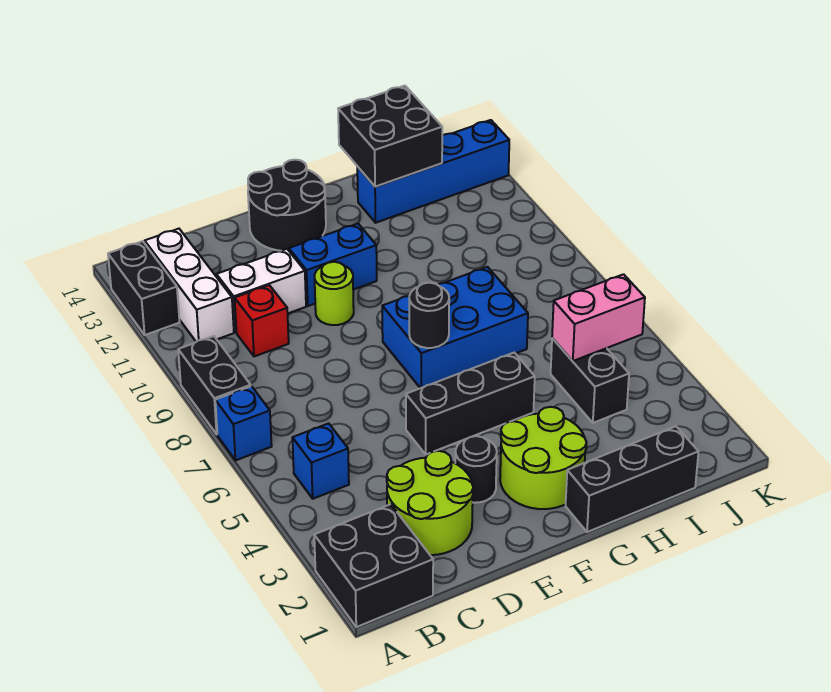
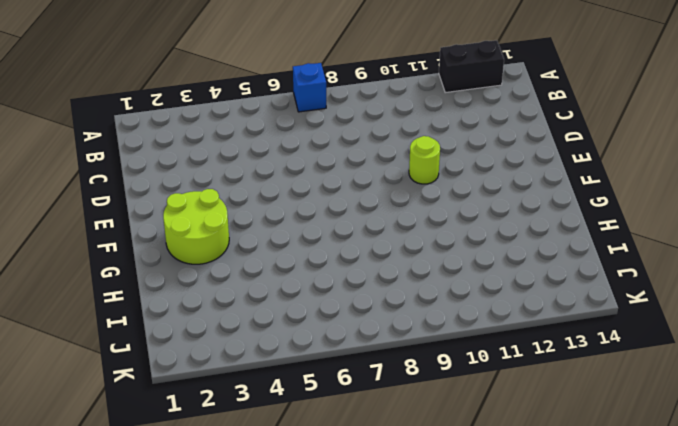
none -> black 2x2 brick [314,504,433,627]
none -> black 1x2 brick [178,336,251,434]
none -> blue 1x1 brick [292,423,349,499]

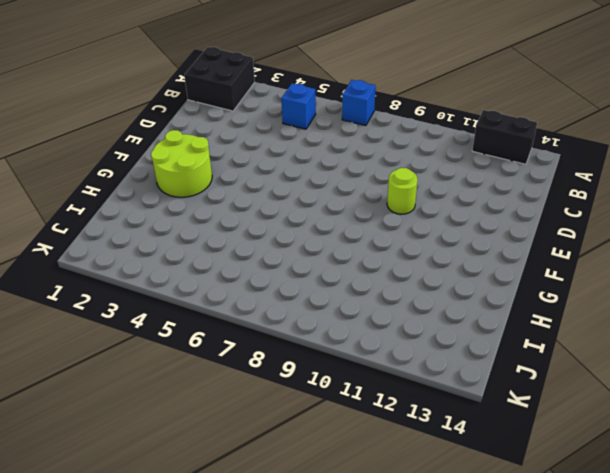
none -> black 1x2 brick [178,336,251,434]
none -> white 1x3 brick [145,229,234,342]
none -> lime 2x2 round brick [387,451,473,555]

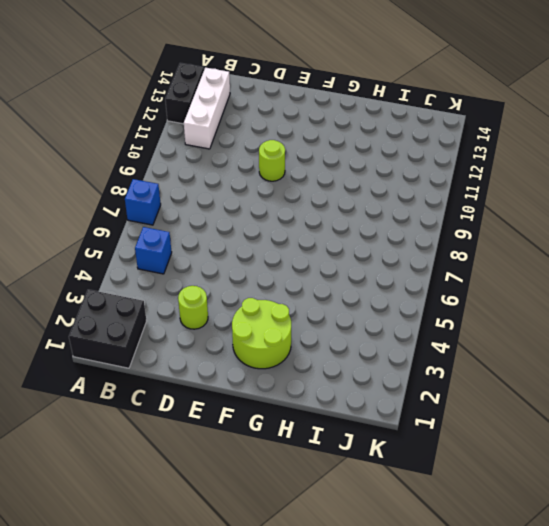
lime 1x1 round brick [178,286,208,329] -> lime 2x2 round brick [387,451,473,555]
none -> black 1x2 brick [178,336,251,434]
none -> red 1x1 brick [235,285,289,357]
none -> white 1x2 brick [216,249,306,332]

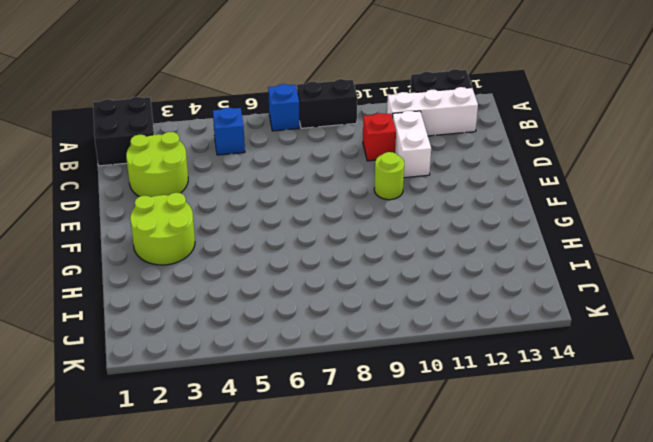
none -> black 1x1 round brick [455,436,497,503]
none -> black 1x3 brick [406,353,535,454]
none -> blue 1x2 brick [289,224,377,306]

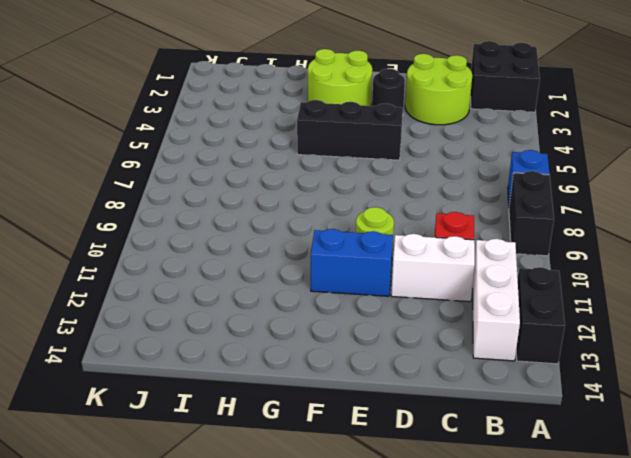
none -> blue 1x1 brick [292,423,349,499]
none -> black 2x2 round brick [248,160,326,251]
none -> blue 2x3 brick [382,267,528,388]

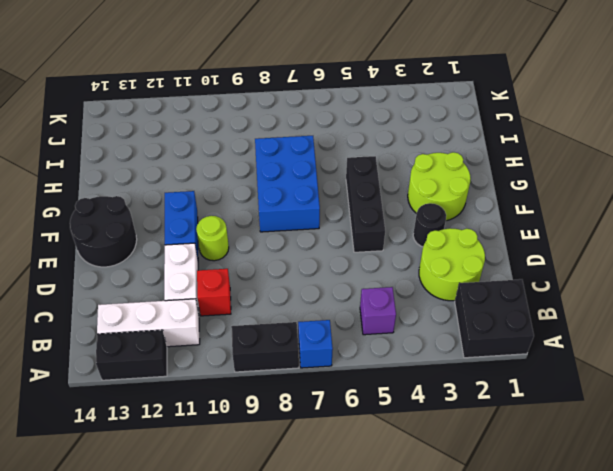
purple 1x1 brick [360,287,396,335] -> blue 1x1 brick [292,423,349,499]
none -> black 1x3 brick [566,426,698,532]
none -> blue 1x4 brick [357,120,509,223]
none -> black 1x2 brick [551,338,629,423]

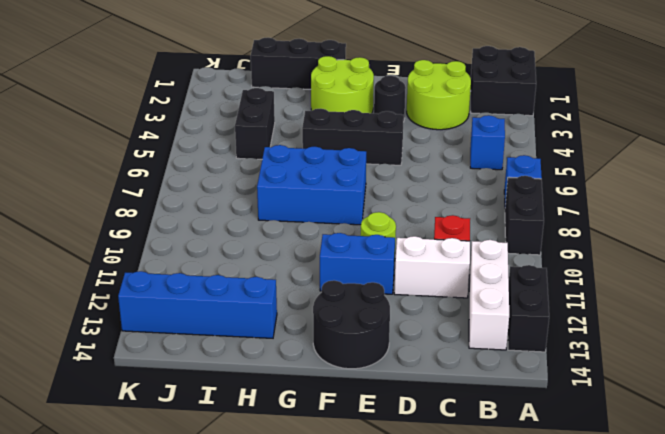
none -> black 1x1 round brick [409,283,449,348]
none -> black 2x2 brick [338,86,442,187]
none -> pink 1x2 brick [552,274,645,361]

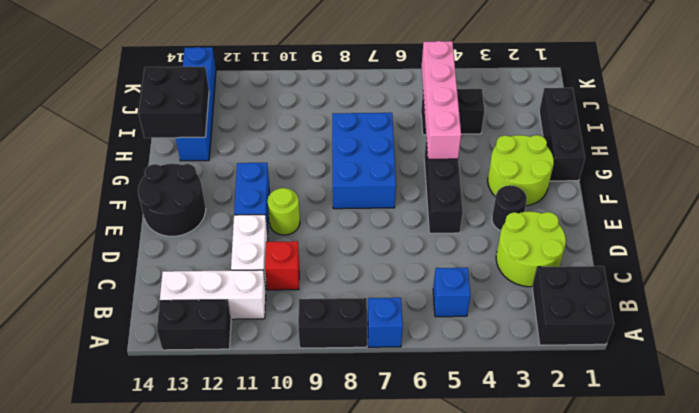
pink 1x4 brick [422,41,461,159] -> pink 1x2 brick [552,274,645,361]
none -> black 1x1 round brick [409,283,449,348]

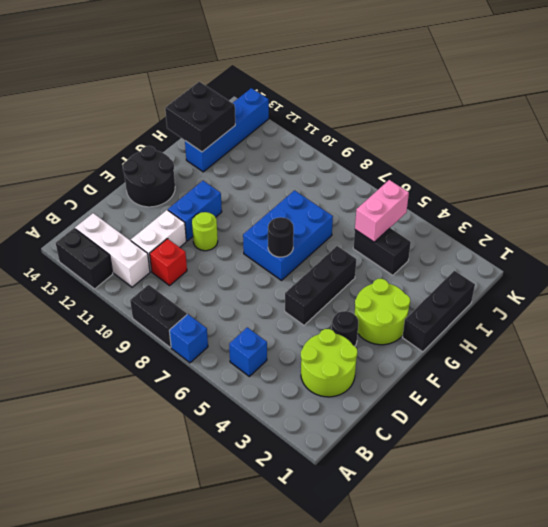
none -> black 2x2 brick [314,504,433,627]

